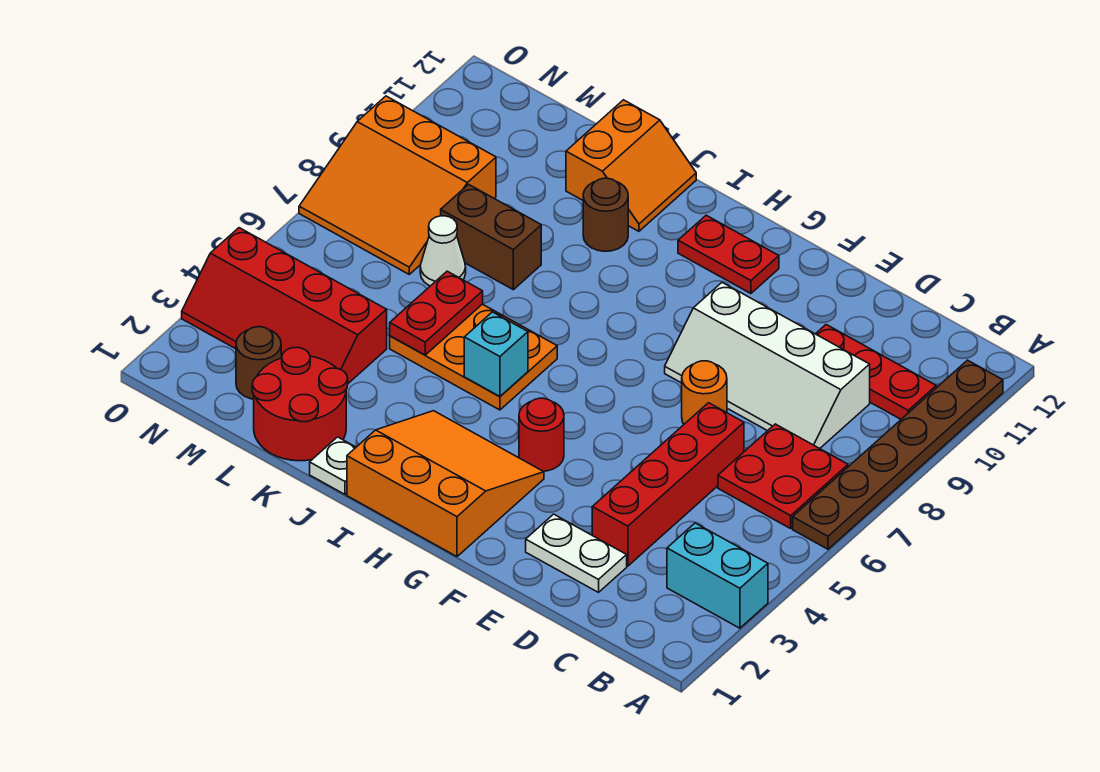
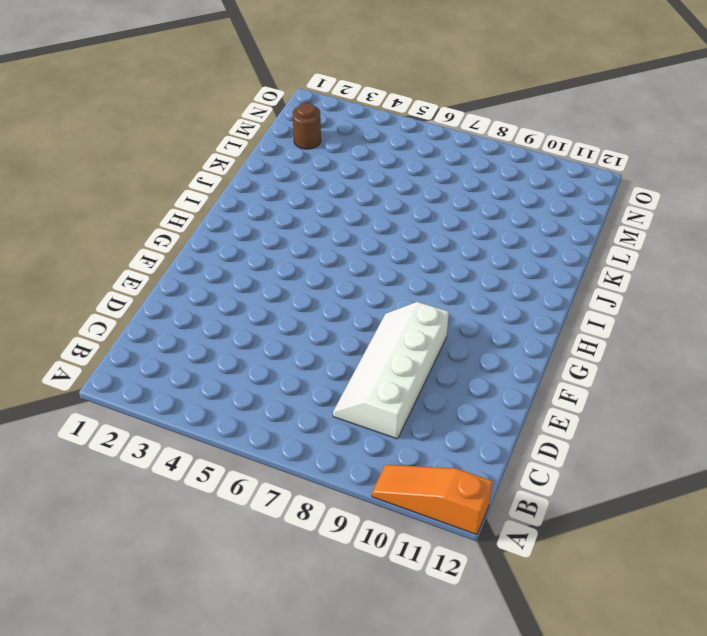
orange 1x3 slope [372,465,493,535] -> brown 1x6 plate [793,360,1003,549]
none -> cyan 1x2 brick [667,523,768,628]
none -> red 2x2 plate [718,424,848,528]
none -> red 1x3 plate [816,325,936,419]

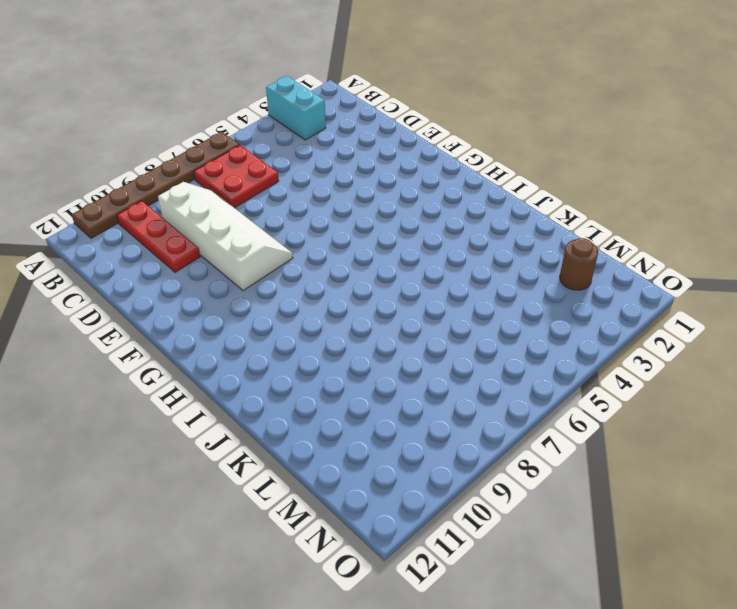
none -> white 1x2 plate [526,514,627,592]
none -> red 1x4 brick [592,403,744,566]
none -> orange 1x1 round brick [682,361,727,424]

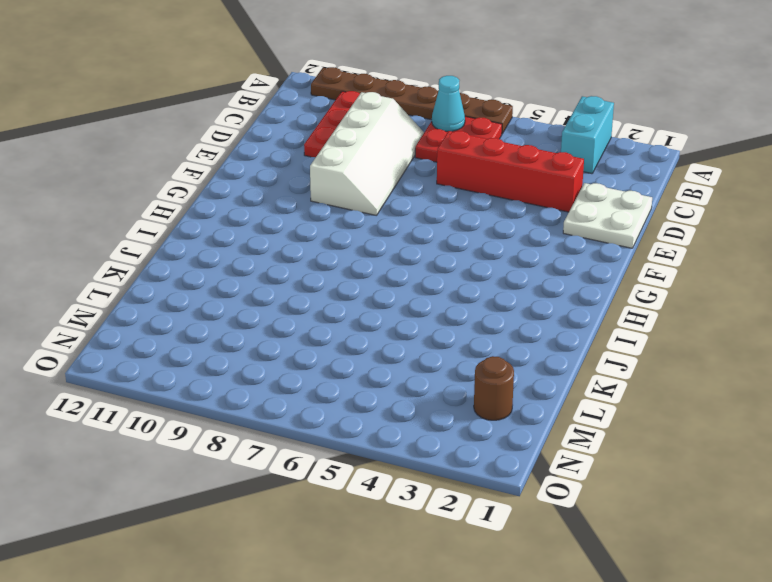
cyan 1x1 cone [432,76,465,131] -> none
white 2x2 plate [563,183,652,248] -> white 1x2 plate [526,514,627,592]
none -> orange 1x1 round brick [682,361,727,424]
none -> orange 3x3 slope [347,411,544,556]
none -> red 1x1 round brick [519,398,564,471]

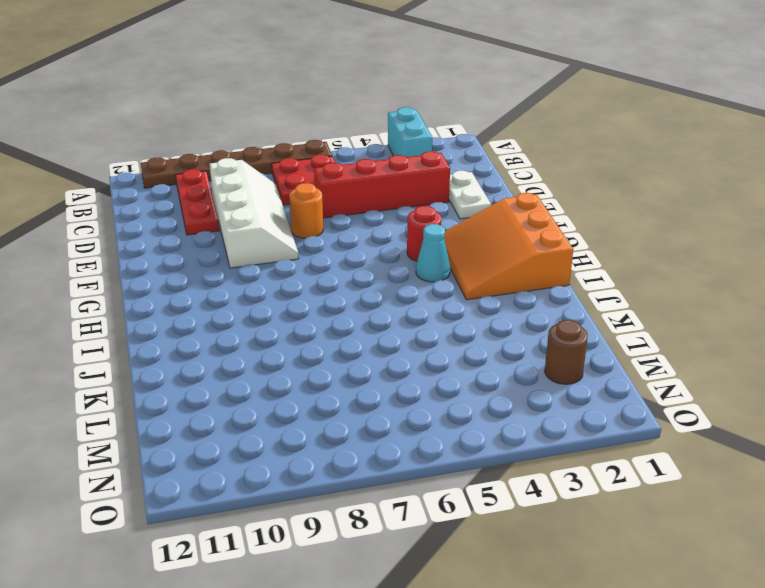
cyan 1x1 cone [416,224,450,282] -> none
none -> red 1x2 plate [678,215,779,293]
none -> orange 2x3 plate [390,304,557,410]
none -> white 1x1 plate [310,437,356,494]

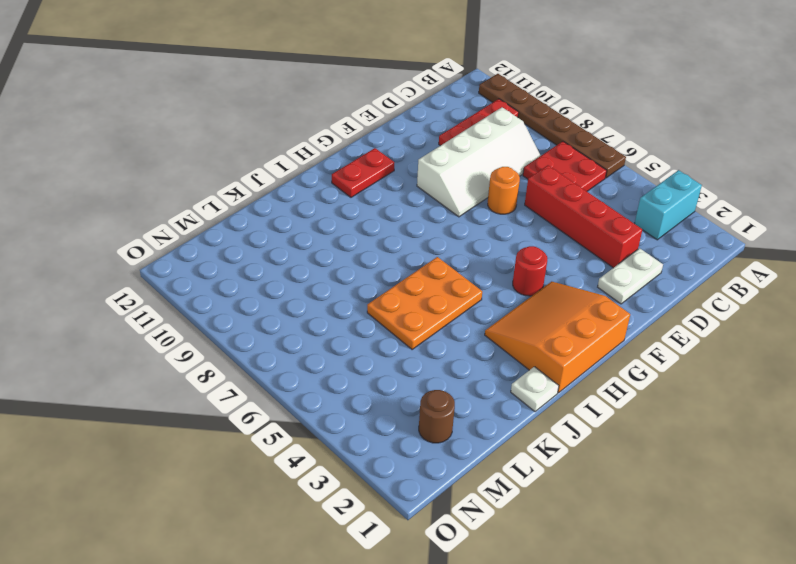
none -> brown 1x1 round brick [583,178,628,251]
none -> orange 2x2 slope [566,100,696,231]
none -> red 2x2 round brick [252,347,348,461]

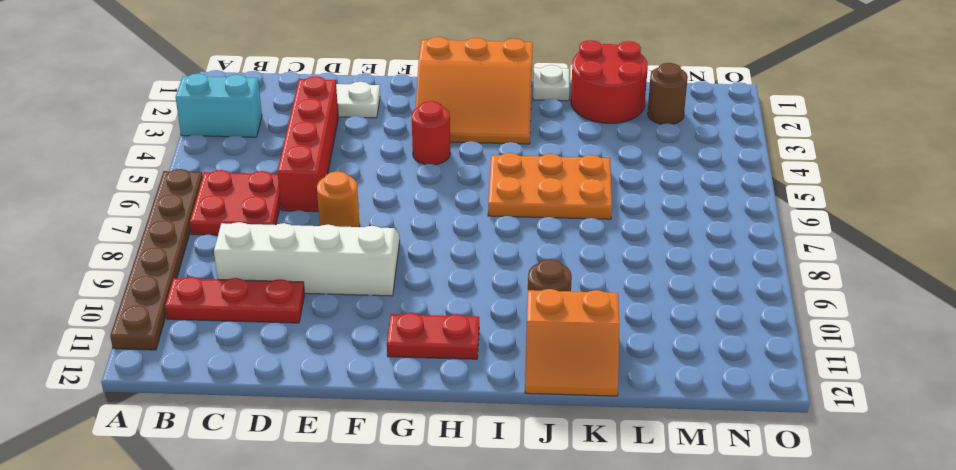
orange 2x2 slope [525,289,619,396] -> orange 2x2 slope turned to [566,100,696,231]
none -> brown 1x2 brick [441,184,541,290]
none -> red 2x4 slope [182,228,387,383]
none -> white 1x1 cone [420,216,466,286]

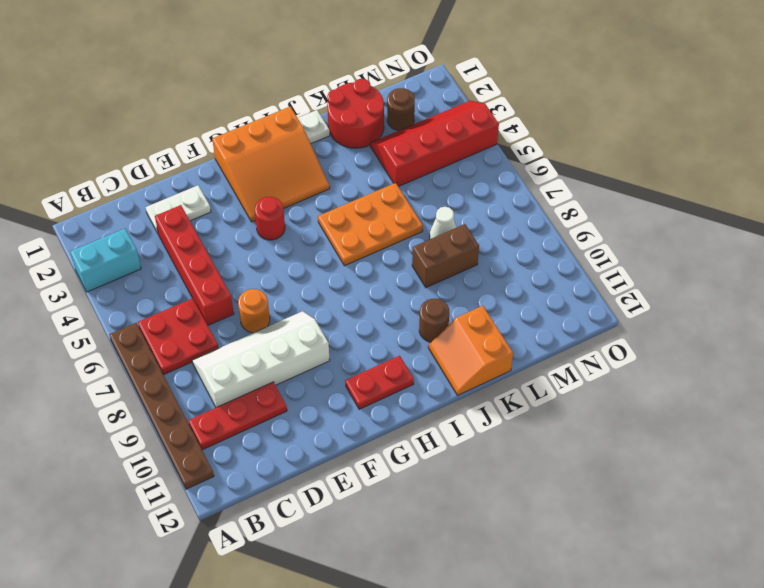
none -> orange 3x3 slope [299,96,496,274]
none -> cyan 1x1 brick [464,312,528,396]
none -> red 1x2 plate [390,271,483,355]

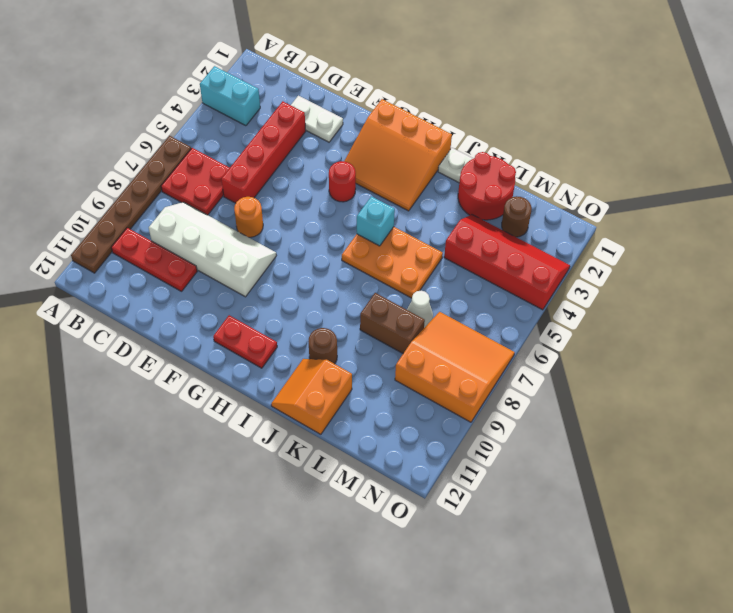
none -> red 1x2 plate [390,271,483,355]

